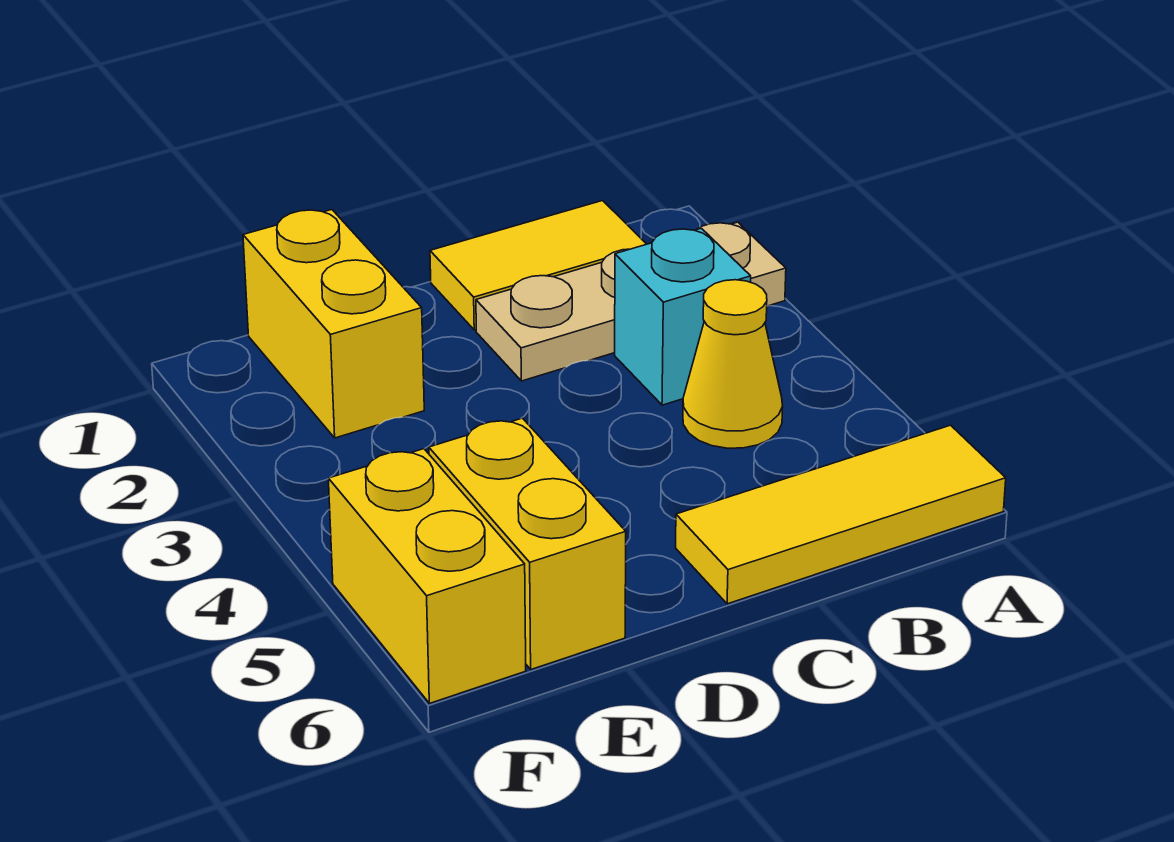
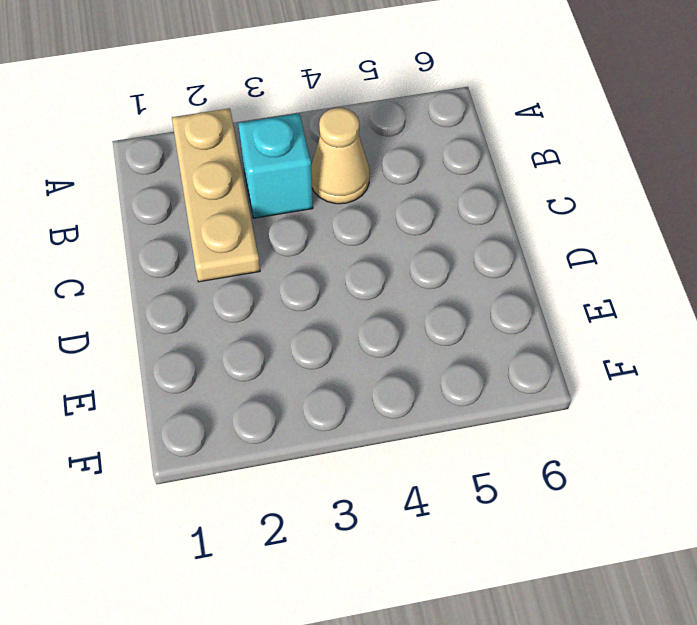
tan 1x1 cone [311,108,370,204] -> yellow 1x1 cone [683,280,783,448]
none -> yellow 1x3 tile [676,425,1006,604]
none -> yellow 1x2 tile [430,201,646,330]

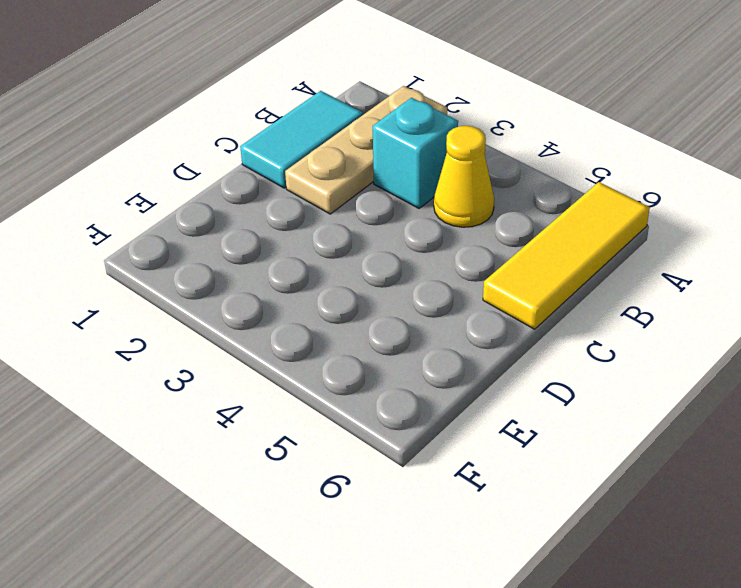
cyan 1x2 tile [240,91,363,188] -> yellow 1x2 tile [430,201,646,330]
none -> yellow 1x2 brick [243,210,424,438]
none -> yellow 1x2 brick [429,418,626,669]

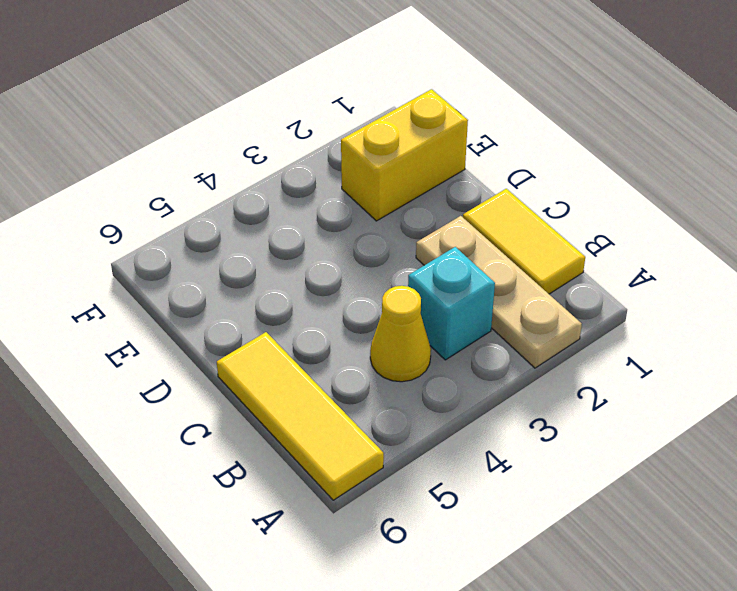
none -> yellow 1x2 brick [429,418,626,669]
none -> yellow 1x2 brick [328,449,526,703]

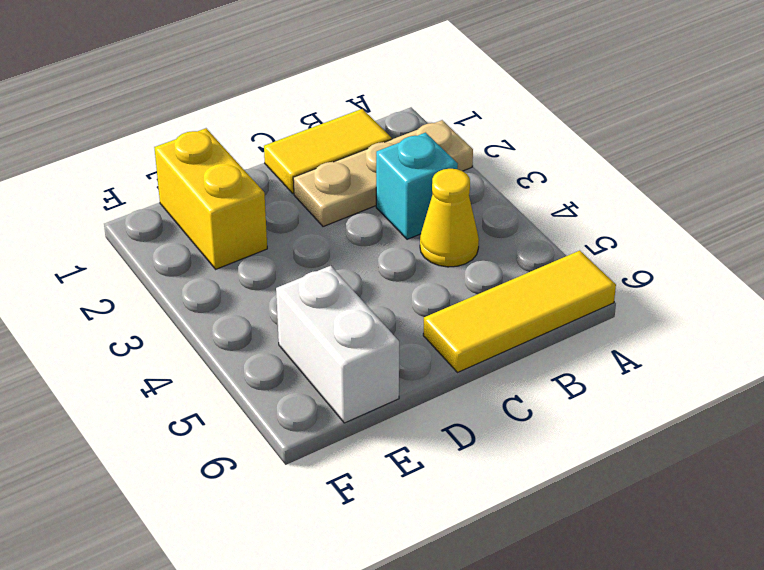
white 1x2 brick [276,266,399,423] -> yellow 1x2 brick [429,418,626,669]
none -> yellow 1x2 brick [328,449,526,703]

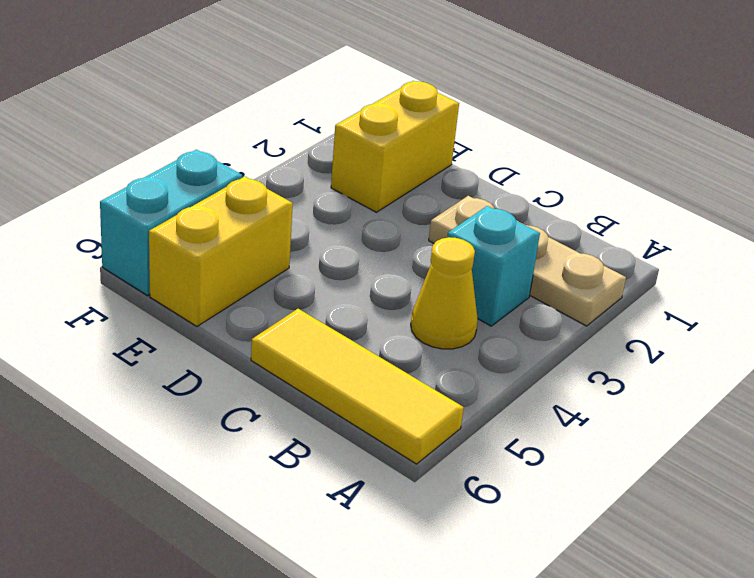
cyan 1x2 brick [100,150,242,296] -> yellow 1x2 brick [328,449,526,703]
none -> yellow 1x2 tile [430,201,646,330]

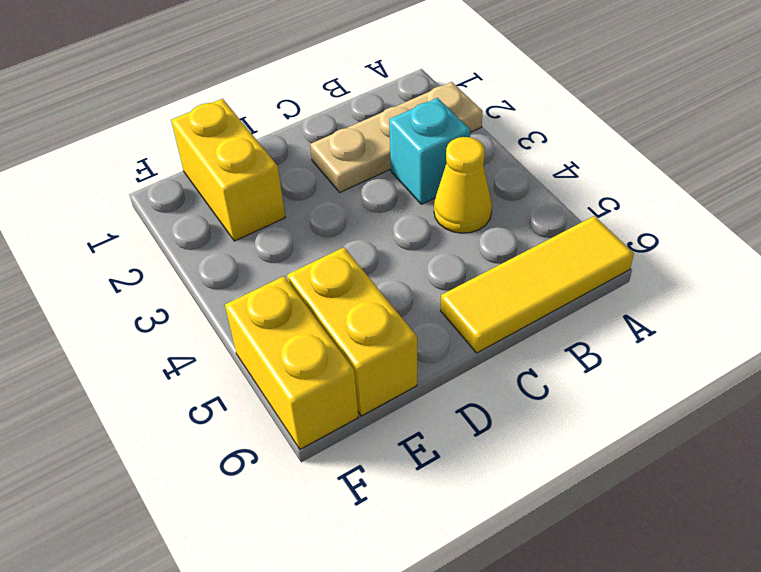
none -> yellow 1x2 tile [430,201,646,330]

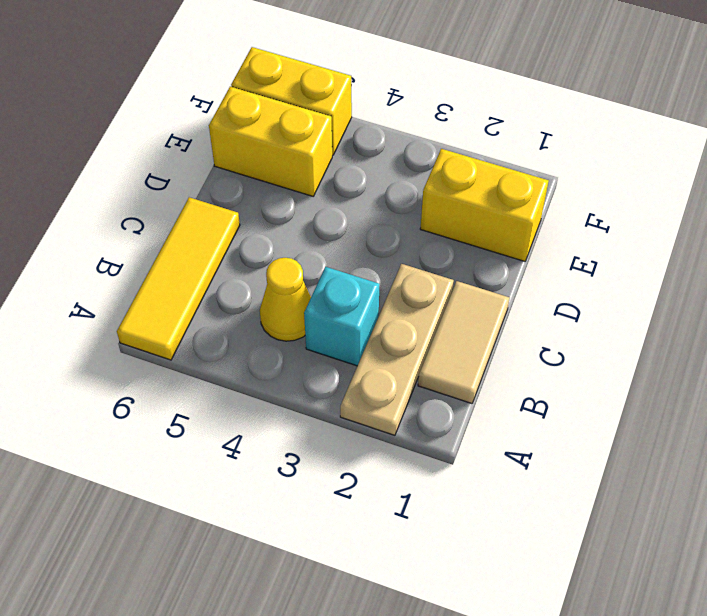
tan 1x2 tile [418,281,509,403] -> yellow 1x2 tile [430,201,646,330]

